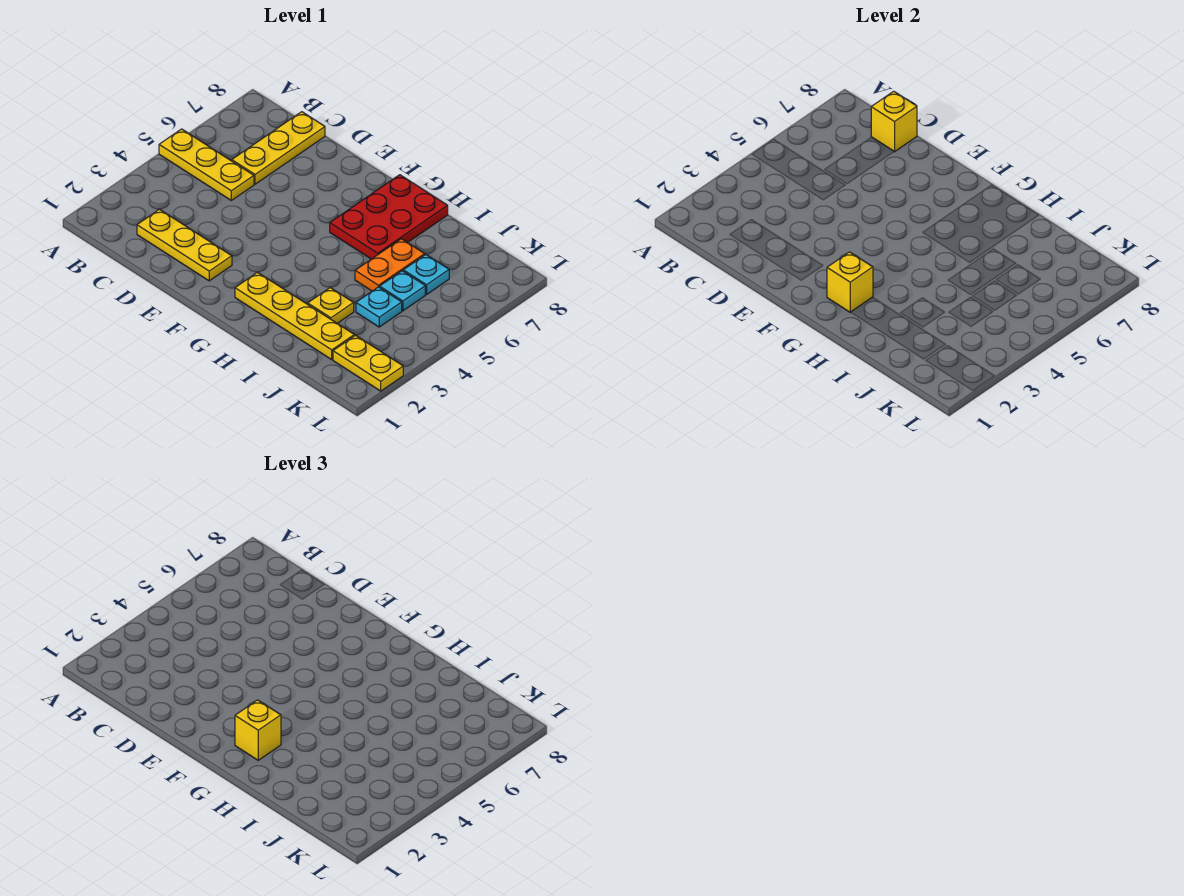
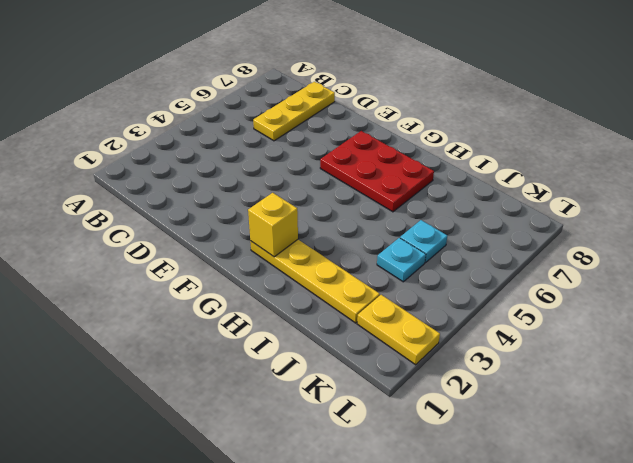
red 2x3 plate [320,131,434,212] -> red 2x3 plate turned to [330,175,448,259]
none -> yellow 1x3 plate [159,129,254,200]
none -> yellow 1x3 plate [137,209,232,281]
none -> yellow 1x1 plate [308,288,354,323]

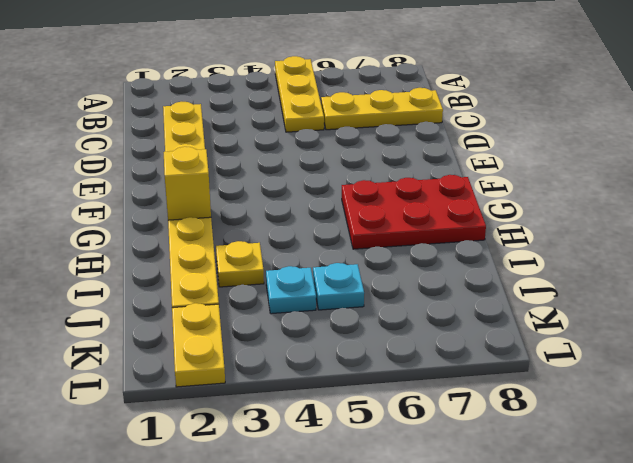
none -> orange 1x2 plate [355,239,425,291]
none -> cyan 1x1 plate [403,255,449,294]
none -> yellow 1x1 brick [871,91,917,152]

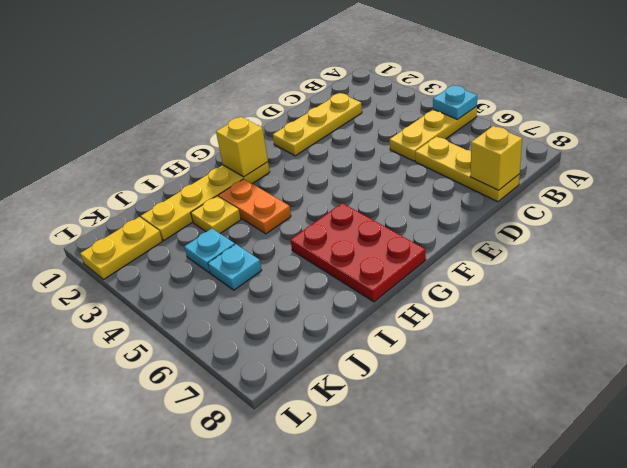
cyan 1x1 plate [433,85,477,120] -> cyan 1x1 plate moved to [403,255,449,294]
orange 1x2 plate [218,179,291,234] -> orange 1x2 plate moved to [355,239,425,291]
none -> yellow 1x1 brick [235,700,281,760]

